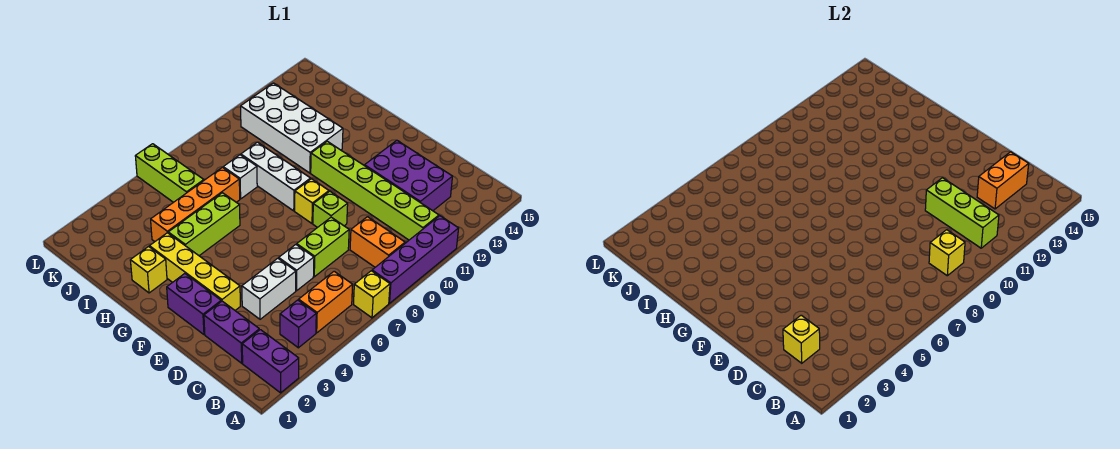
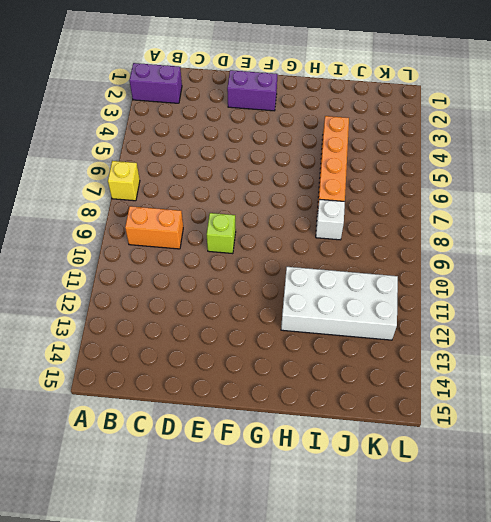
none -> purple 1x4 brick [372,216,459,303]
none -> purple 1x1 brick [280,300,316,348]
none -> orange 1x2 brick [299,271,353,333]

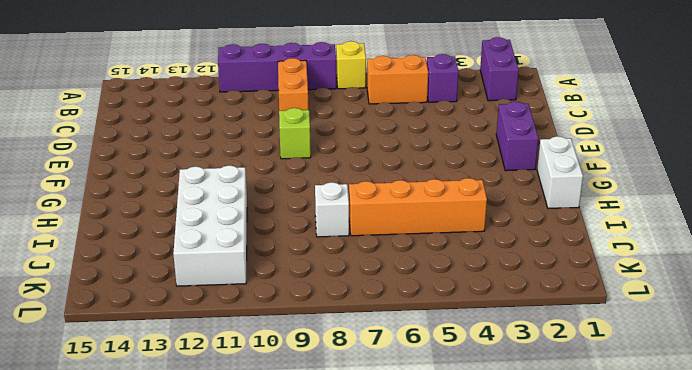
white 1x2 brick [537,136,583,208] -> white 1x2 brick turned to [242,258,296,319]
none -> lime 1x6 brick [311,141,439,240]
none -> purple 1x2 brick [204,301,259,363]
none -> purple 2x3 brick [365,141,453,211]

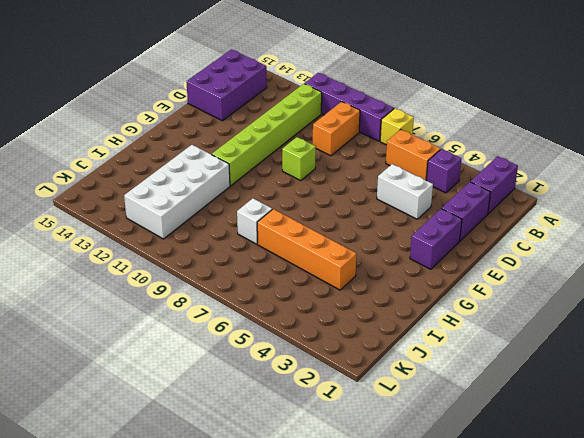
purple 2x3 brick [186,49,267,121] -> purple 2x3 brick moved to [365,141,453,211]
none -> white 1x1 brick [279,245,314,291]
none -> lime 1x2 brick [297,217,349,277]
none -> yellow 1x4 brick [150,233,240,310]

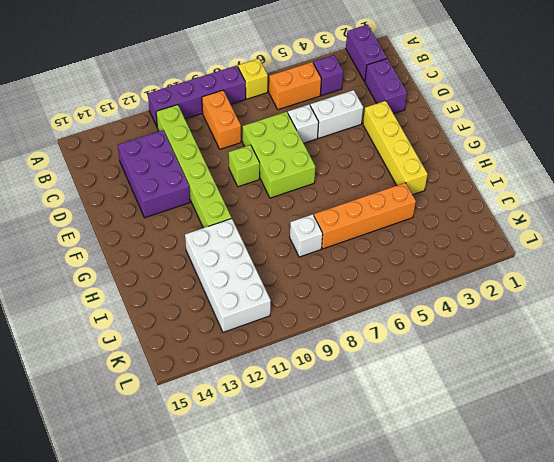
lime 2x3 brick [243,112,316,198] -> lime 1x2 brick [297,217,349,277]
none -> purple 1x2 brick [167,274,221,334]
none -> yellow 1x1 brick [295,179,329,223]
none -> white 1x3 brick [241,142,310,211]

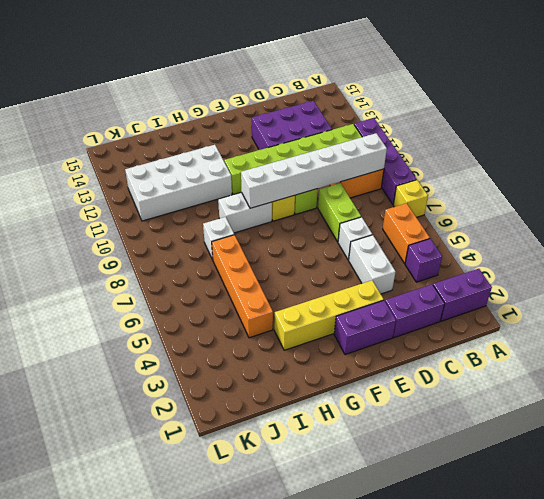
white 1x6 brick [241,133,387,208] -> yellow 1x1 brick [929,230,965,276]
white 1x2 brick [218,193,272,233] -> white 1x3 brick [241,142,310,211]
none -> yellow 1x1 brick [130,247,167,293]
none -> lime 1x3 brick [168,193,240,256]
none -> lime 1x3 brick [135,144,204,202]

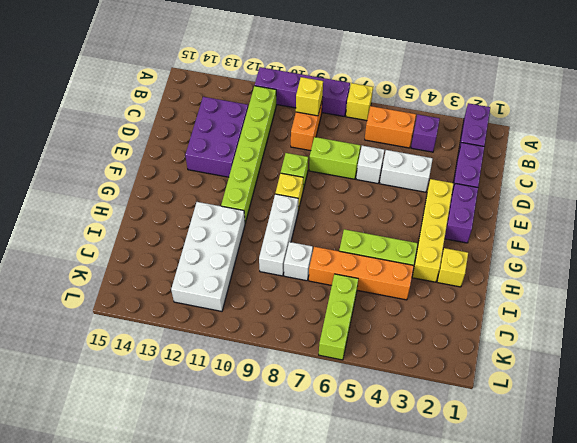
none -> lime 1x3 brick [925,178,999,248]
none -> yellow 1x1 brick [783,315,820,363]
none -> orange 1x2 brick [977,152,1029,209]

